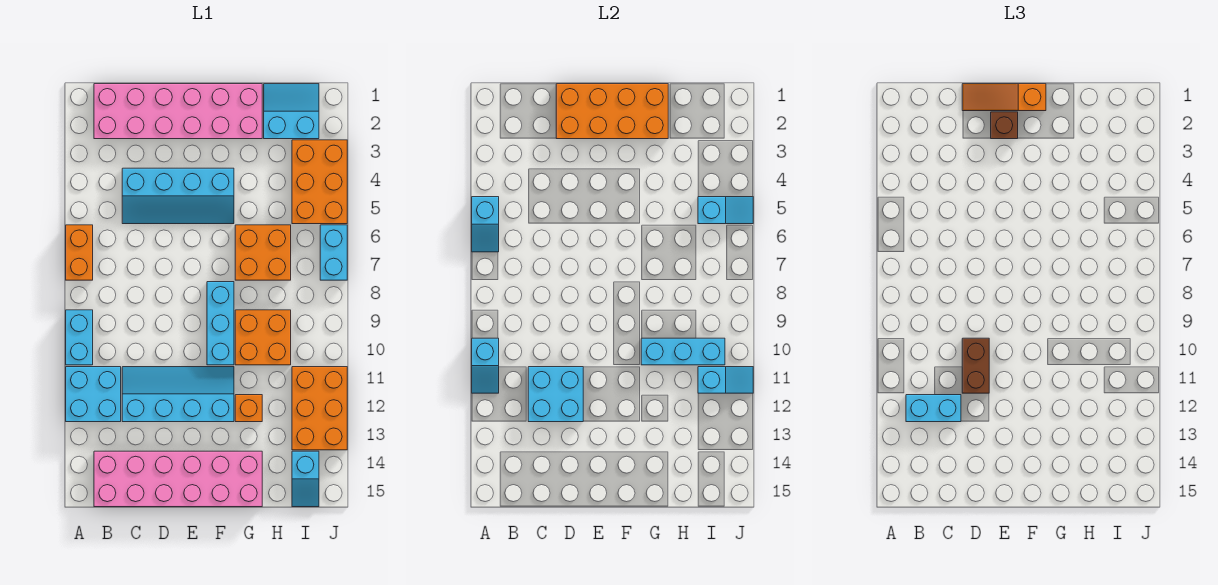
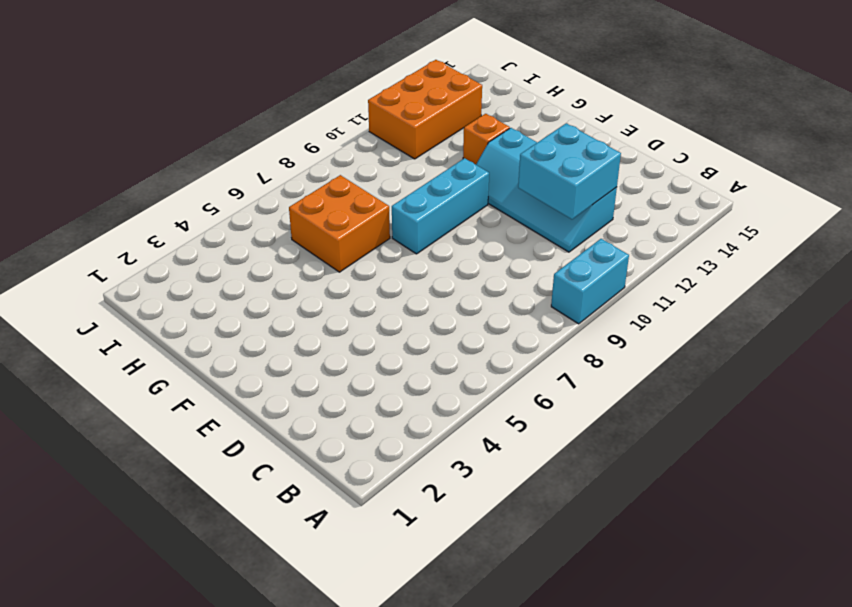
none -> orange 1x2 brick [66,225,93,280]
none -> cyan 2x2 brick [66,367,121,422]
none -> pink 2x6 brick [94,84,262,139]

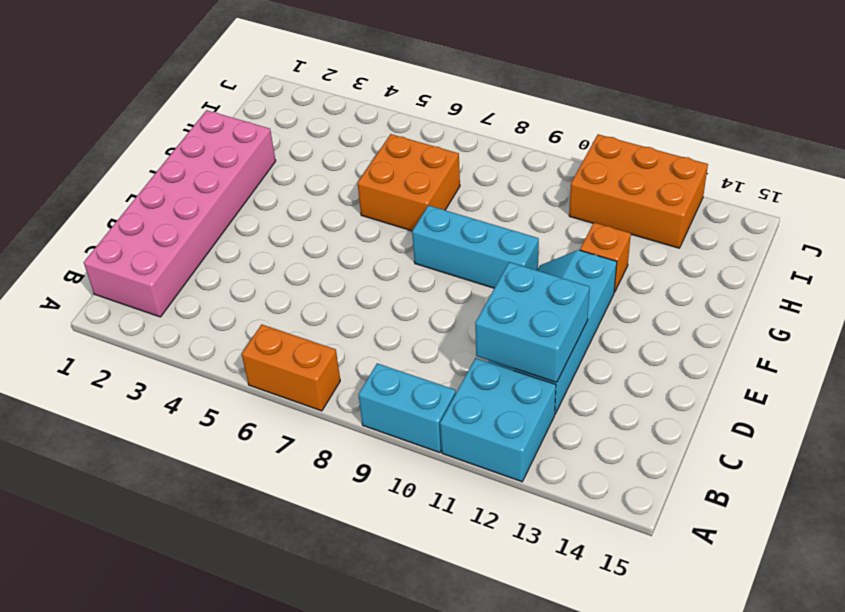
none -> pink 2x6 brick [94,451,262,507]
none -> cyan 2x4 slope [122,168,234,224]
none -> orange 2x2 brick [235,310,291,365]

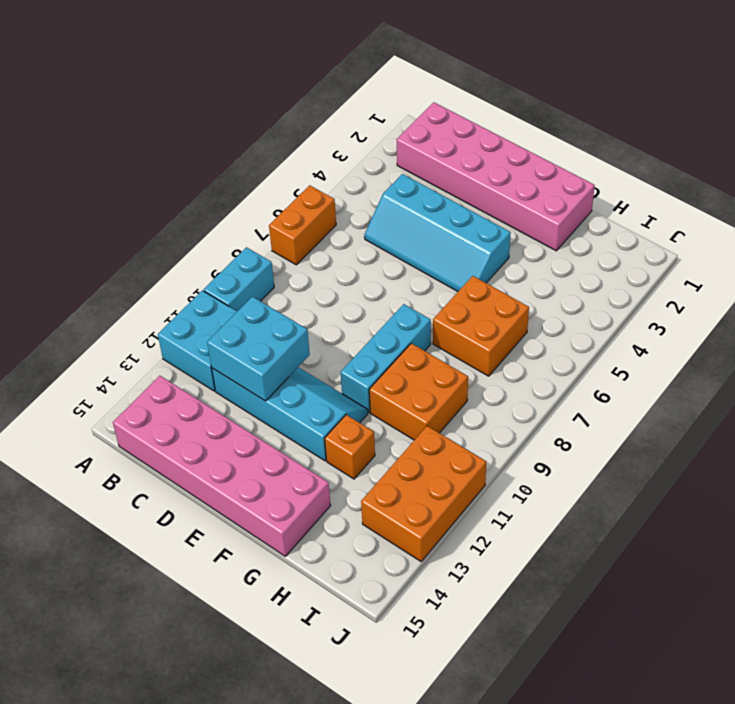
none -> cyan 2x2 slope [264,84,319,139]
none -> orange 2x3 brick [292,140,347,224]
none -> cyan 1x2 slope [292,451,319,507]

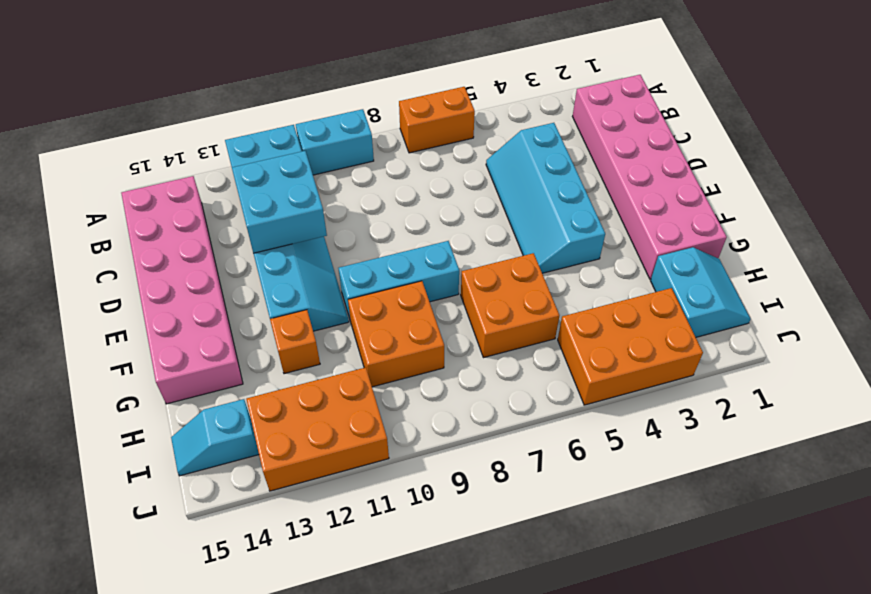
none -> cyan 1x2 brick [320,225,347,280]
none -> cyan 1x2 slope [472,197,499,252]
none -> cyan 1x2 slope [472,338,499,393]

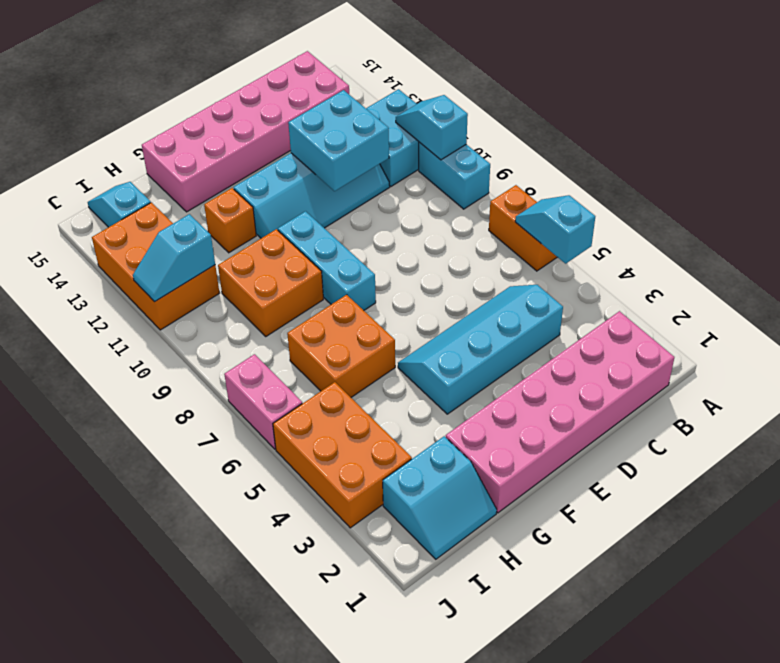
pink 1x2 brick [224,354,302,449] -> cyan 1x2 brick [320,225,347,280]
none -> orange 2x4 brick [556,84,668,139]
none -> cyan 1x3 brick [641,338,725,365]
none -> cyan 1x2 slope [698,197,753,224]

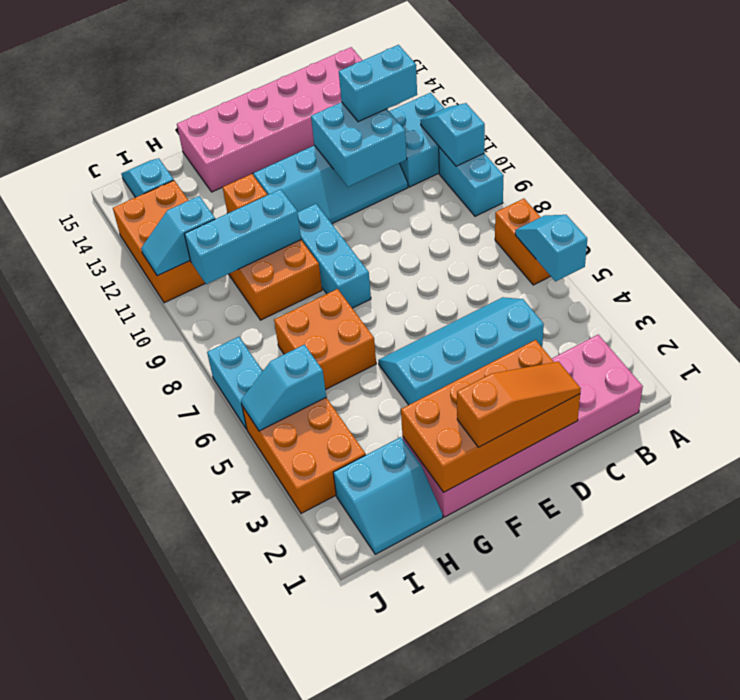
none -> brown 1x2 brick [962,338,989,393]
none -> brown 1x1 brick [991,112,1018,139]

